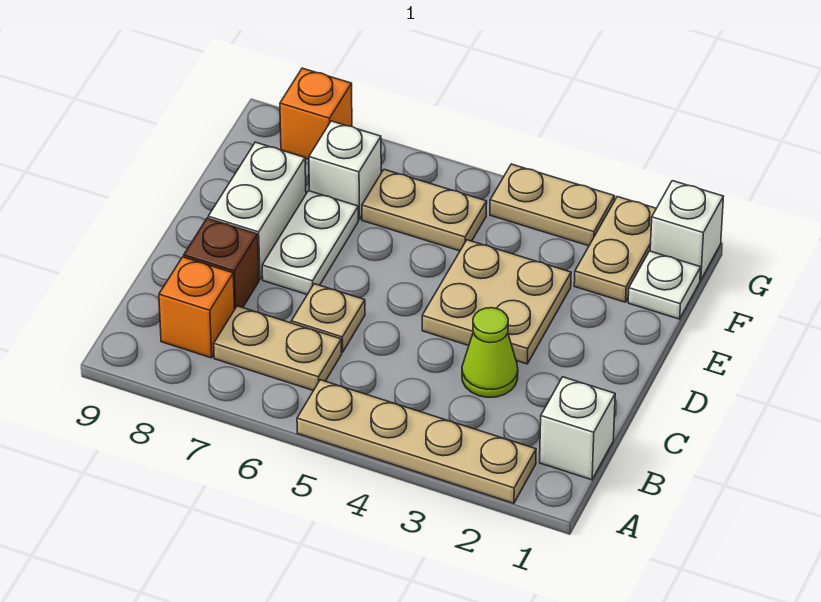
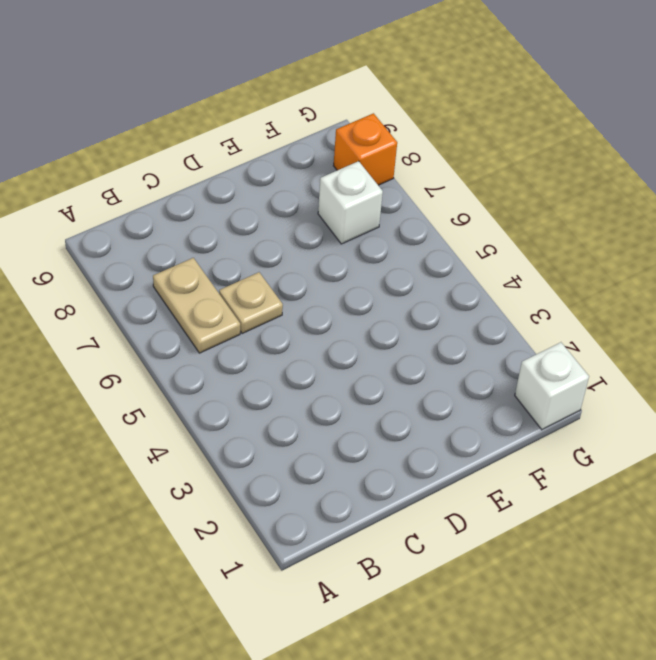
none -> tan 1x4 plate [297,380,536,503]
none -> white 1x1 brick [540,377,615,480]
none -> orange 1x1 brick [159,257,235,358]

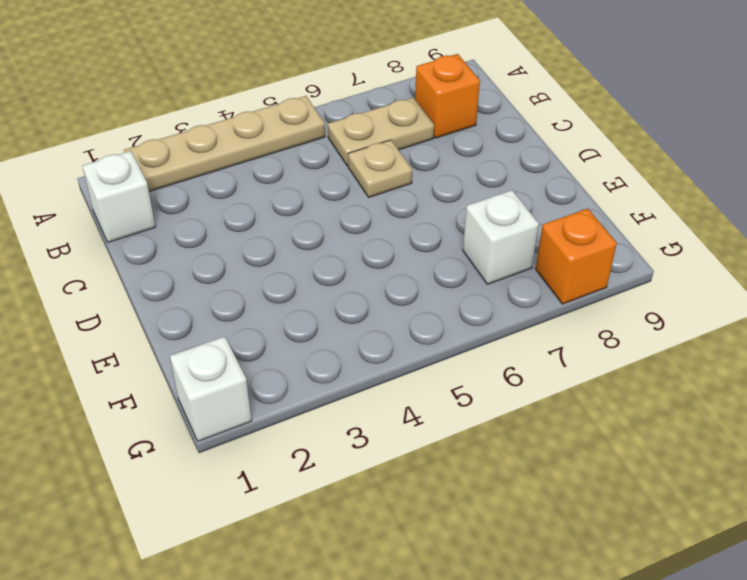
none -> lime 1x1 cone [462,308,518,397]
none -> brown 1x1 brick [184,218,259,308]
none -> tan 2x2 plate [422,240,571,364]

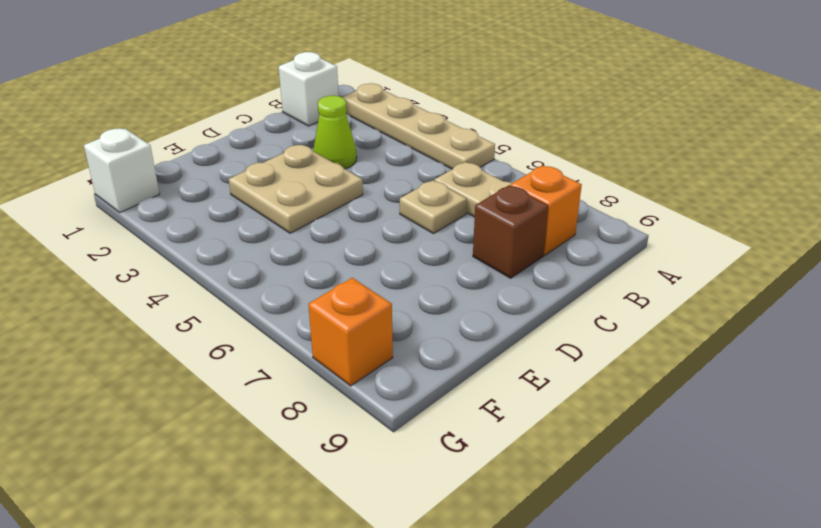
none -> white 1x2 plate [262,191,358,294]
none -> white 1x2 brick [208,142,306,280]
none -> white 1x1 plate [628,251,701,319]

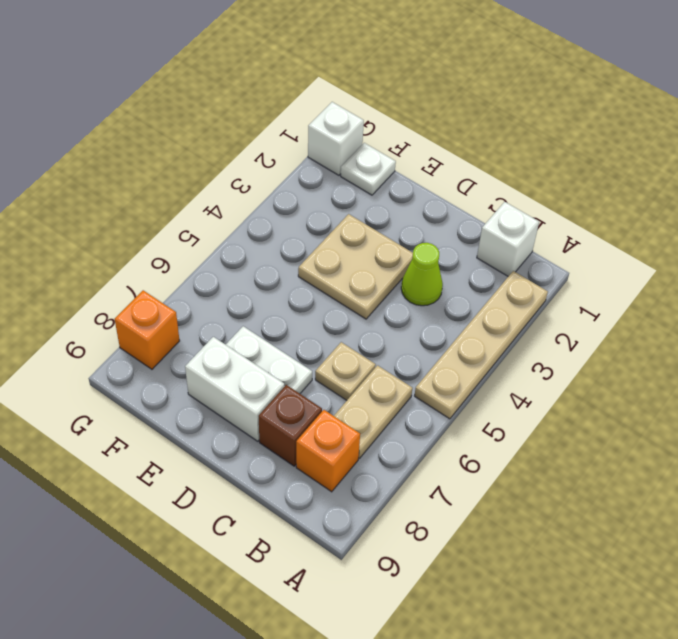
none -> tan 1x2 plate [574,197,656,302]
none -> tan 1x2 plate [362,169,487,251]
none -> white 1x1 brick [309,121,381,220]

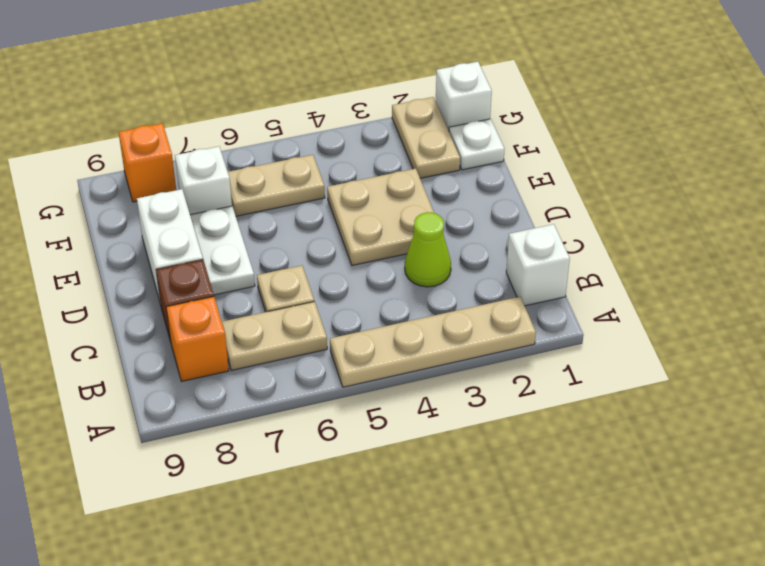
none -> tan 1x2 plate [490,164,615,246]

